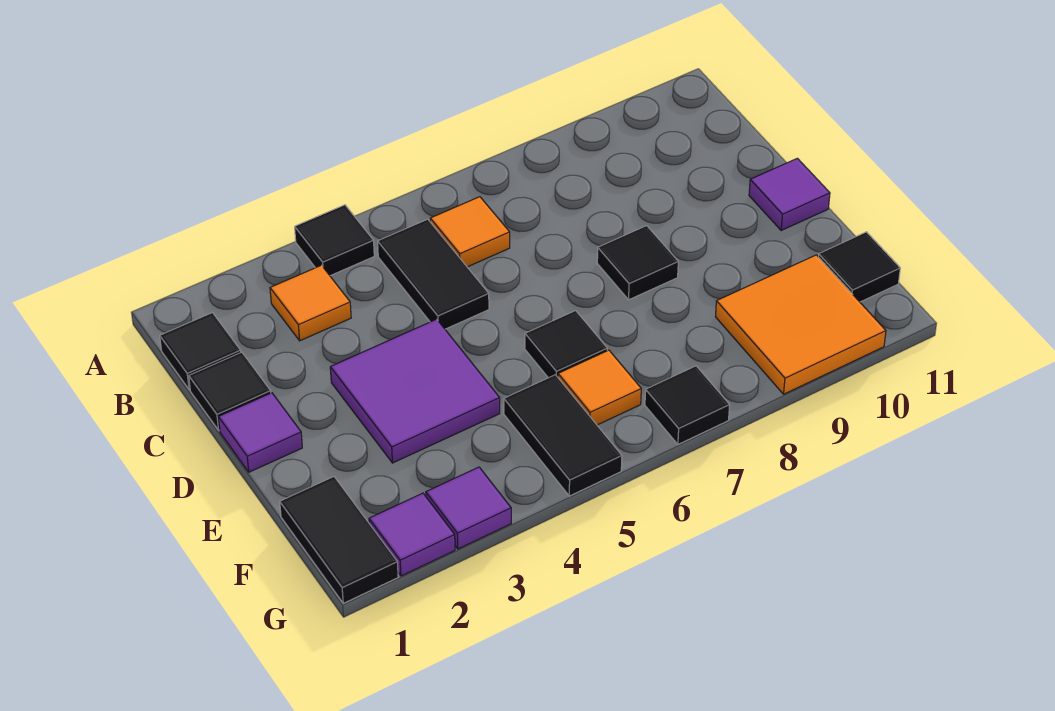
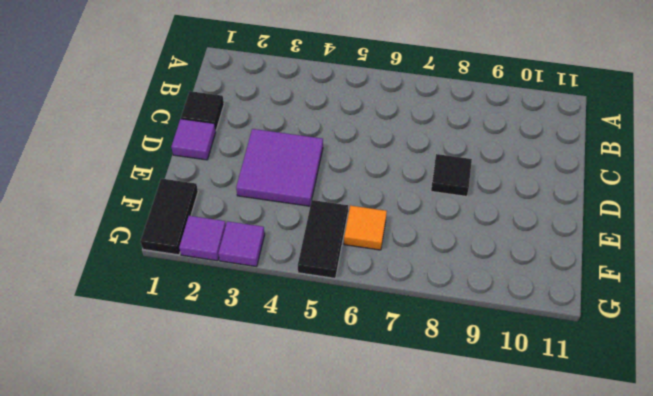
none -> black 1x1 tile [295,205,374,276]
none -> black 1x1 tile [160,313,241,390]
none -> orange 1x1 tile [270,265,351,341]

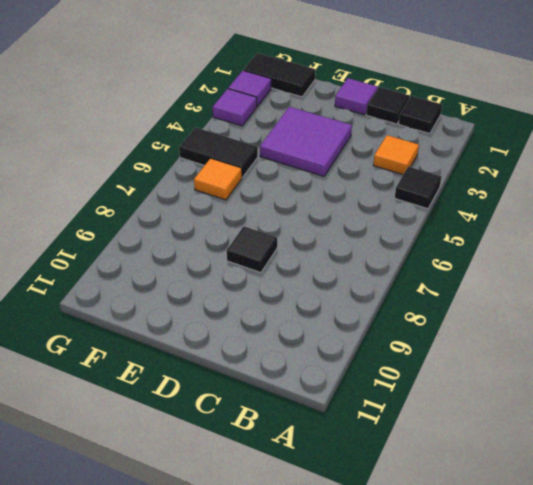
none -> black 1x2 tile [378,219,489,329]
none -> orange 1x1 tile [430,197,510,267]
none -> purple 1x1 tile [749,158,830,231]

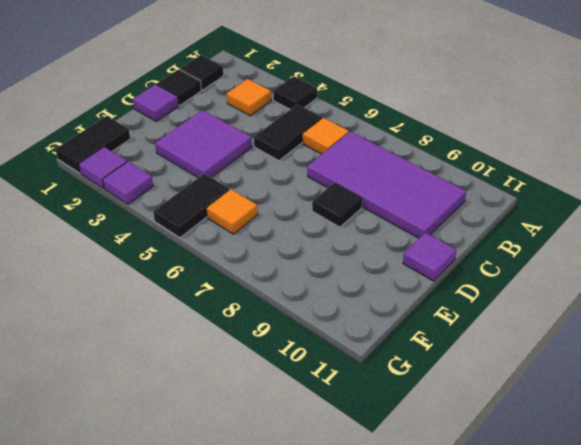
purple 2x4 tile [307,132,466,238] -> none
none -> black 1x1 tile [525,311,607,378]
none -> orange 2x2 tile [716,255,886,394]
none -> black 1x1 tile [818,232,900,302]

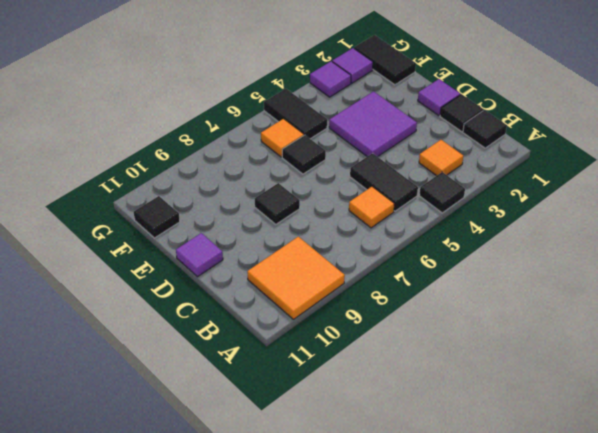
orange 2x2 tile [247,237,345,319] -> orange 2x2 tile moved to [716,255,886,394]
none -> black 1x1 tile [645,366,730,444]

